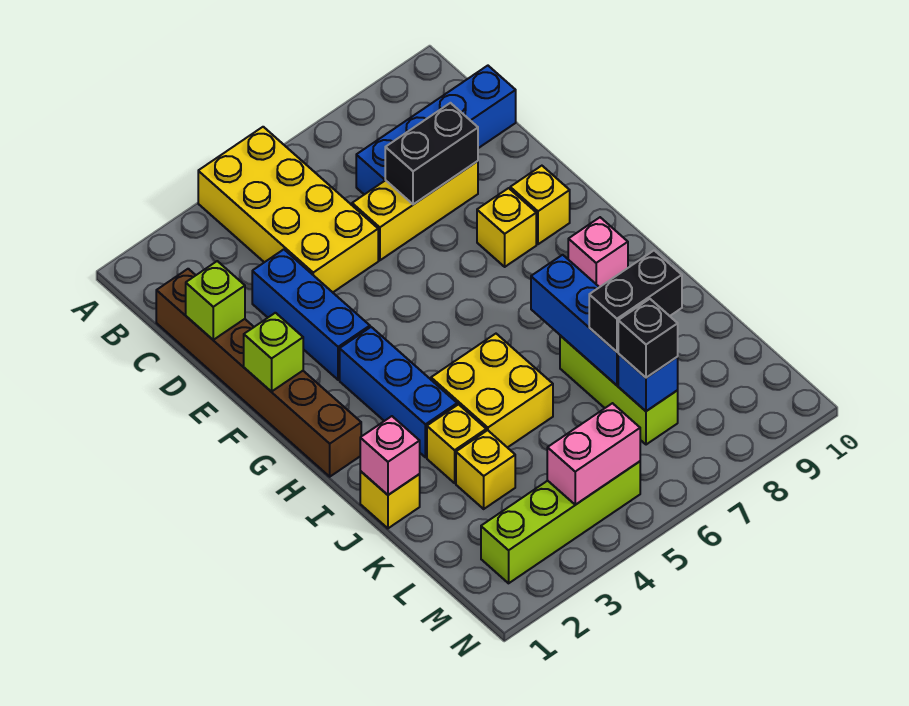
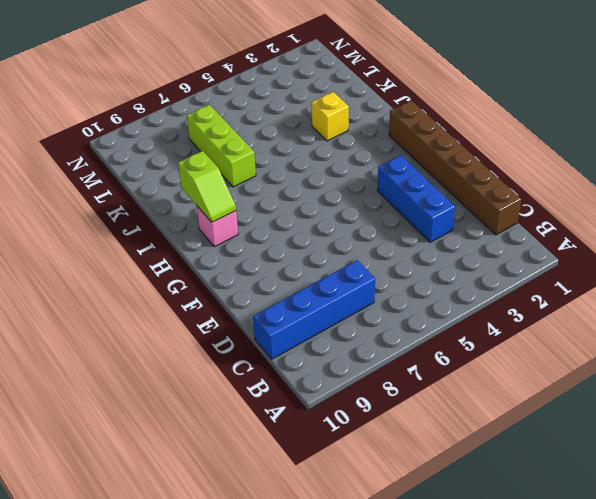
lime 1x2 slope [178,151,236,222] -> none
none -> yellow 2x4 brick [198,127,378,292]
none -> yellow 1x3 brick [352,161,478,260]
none -> yellow 1x1 brick [477,188,536,267]

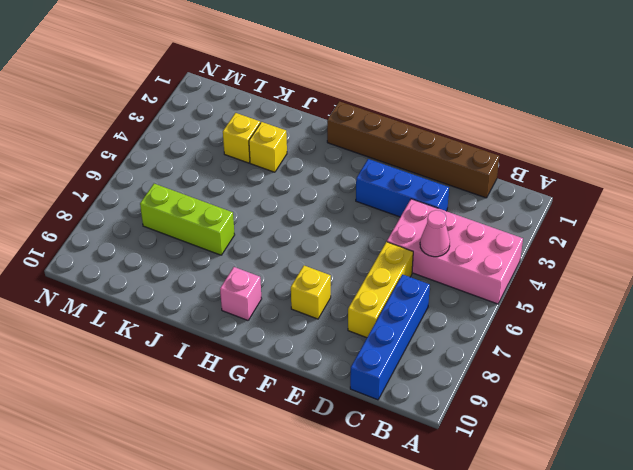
pink 2x4 brick [387,199,523,304] -> yellow 2x4 brick [198,127,378,292]
pink 1x1 cone [420,210,450,257] -> none
none -> yellow 1x1 brick [510,166,570,244]
none -> blue 1x3 brick [340,327,457,457]
none -> yellow 2x2 brick [431,334,553,448]

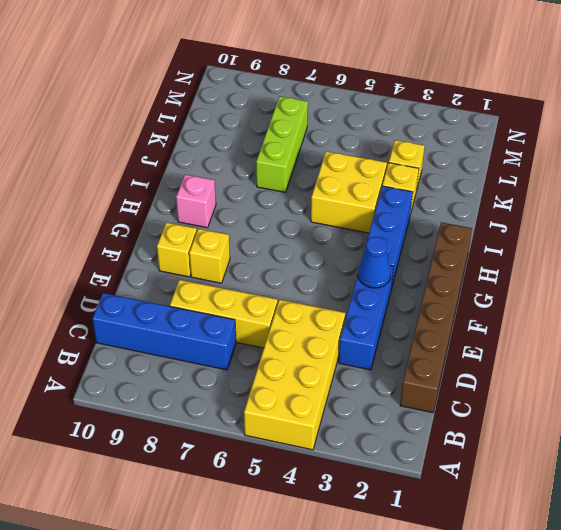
blue 1x1 cone [358,237,391,288] -> none
none -> yellow 1x1 brick [360,471,420,528]
none -> lime 1x4 brick [481,461,640,583]
none -> lime 1x1 brick [186,261,245,340]

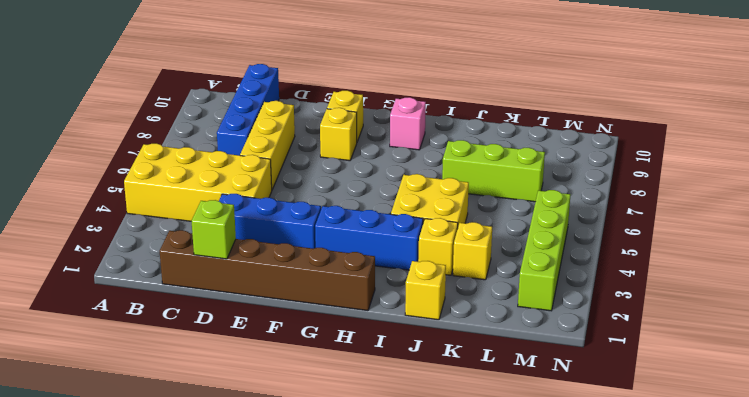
none -> black 1x2 brick [385,103,478,204]
none -> lime 1x1 brick [244,313,303,392]
none -> blue 1x3 brick [531,255,618,385]

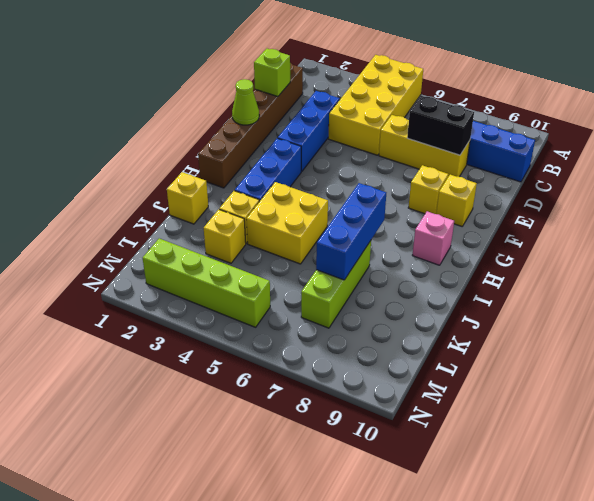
lime 1x1 cone [232,79,259,125] -> lime 1x1 brick [244,313,303,392]
none -> pink 1x1 brick [360,416,420,495]
none -> blue 1x1 brick [618,354,678,411]
none -> pink 1x2 brick [547,403,640,505]

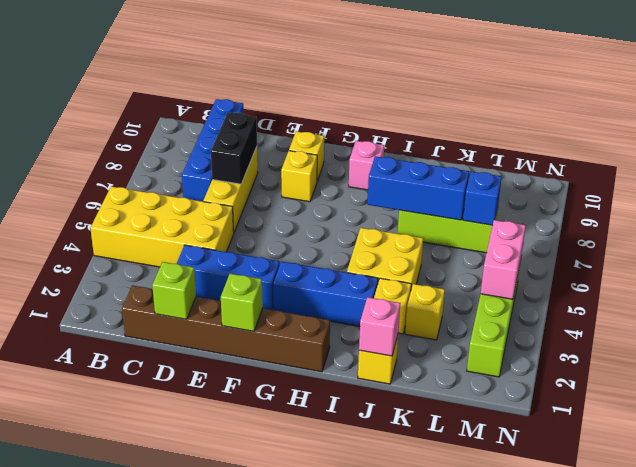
none -> black 1x2 brick [589,250,682,352]
none -> black 1x1 brick [618,299,678,378]

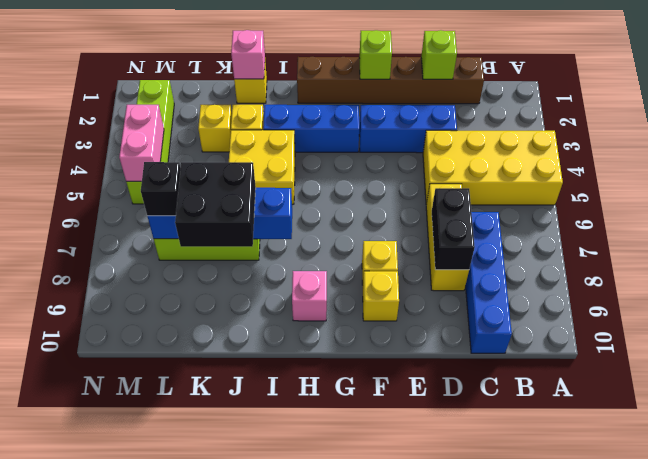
black 2x2 brick [175,162,256,247] -> black 1x2 brick [589,250,682,352]

